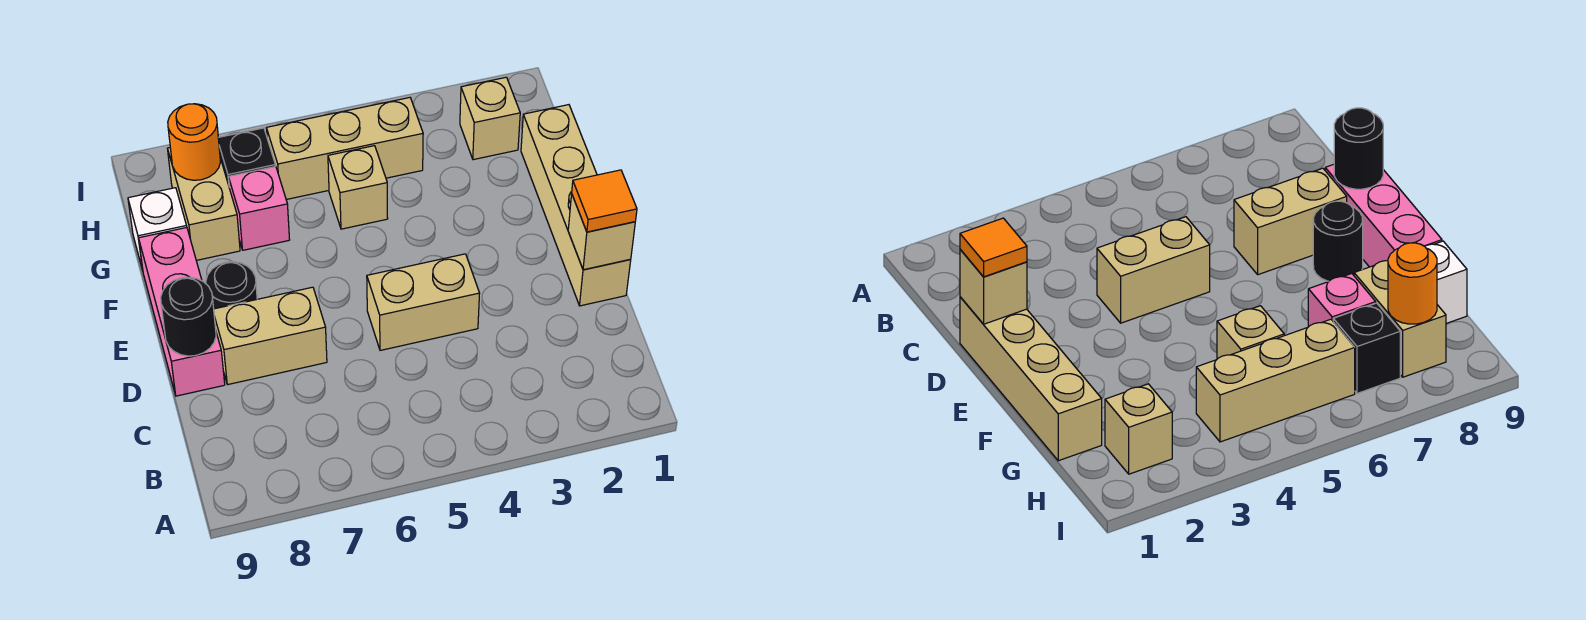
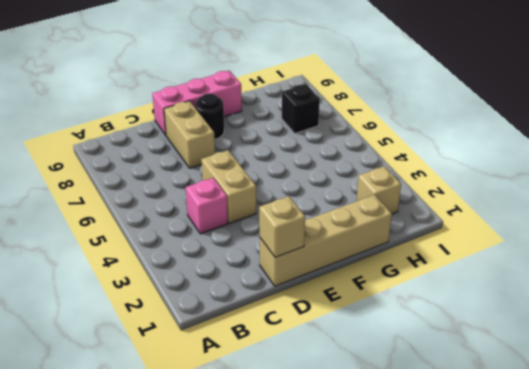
pink 1x1 brick [186,178,228,234] -> pink 1x1 brick moved to [229,166,290,250]
none -> tan 1x1 brick [328,146,388,229]
none -> tan 1x2 brick [167,148,240,260]
none -> white 1x1 brick [128,188,187,270]

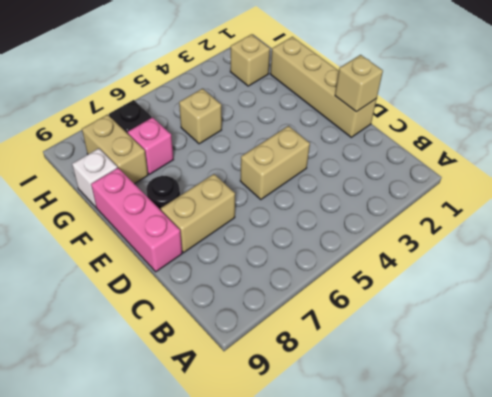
none -> tan 1x3 brick [266,98,423,200]
none -> black 1x1 round brick [161,277,216,356]
none -> orange 1x1 round brick [168,104,220,180]

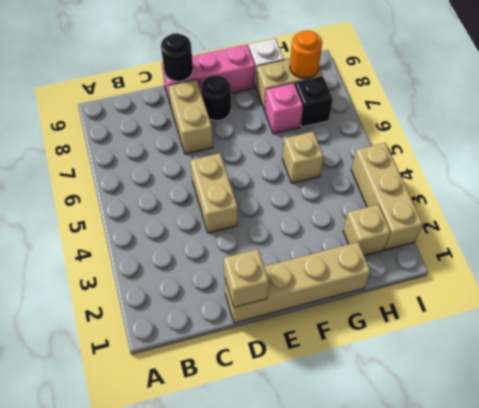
tan 1x3 brick [351,143,423,250] -> tan 1x3 brick moved to [266,98,423,200]
none -> orange 1x1 tile [572,170,637,232]

